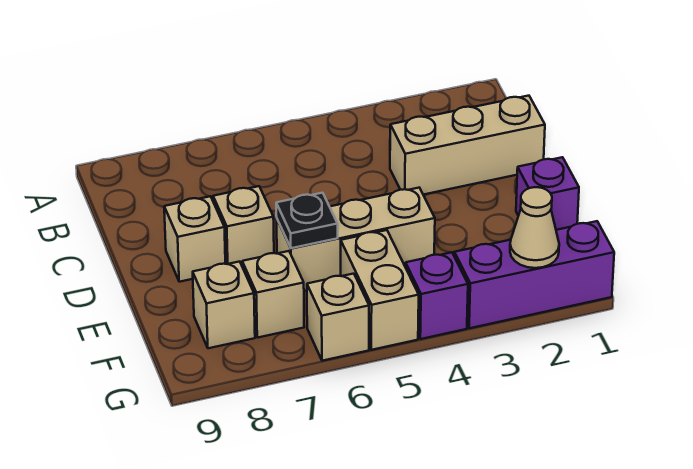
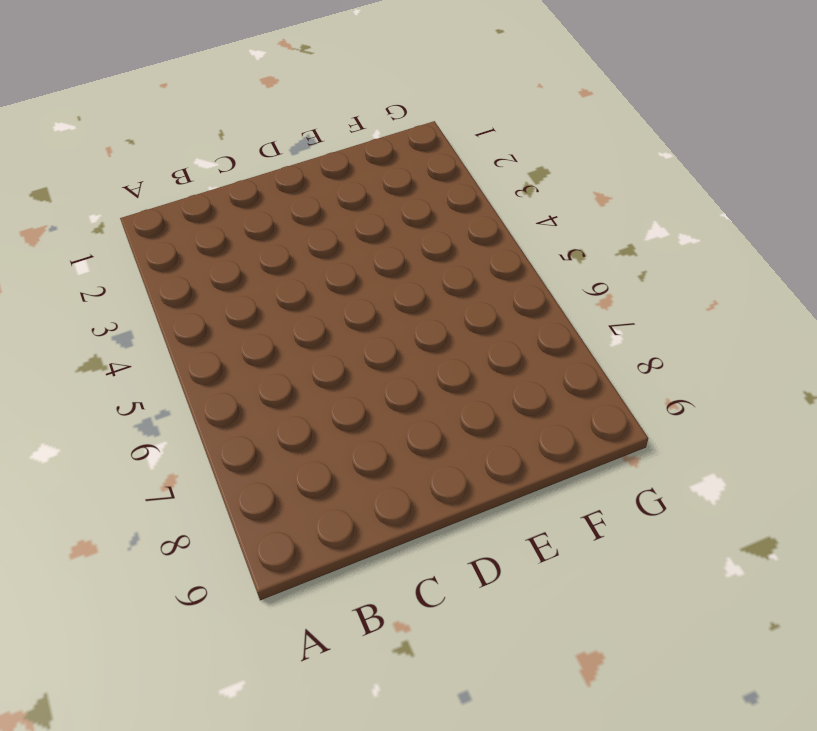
none -> tan 1x3 brick [390,96,545,195]
none -> tan 1x1 brick [213,186,274,265]
none -> tan 1x1 brick [164,196,225,282]

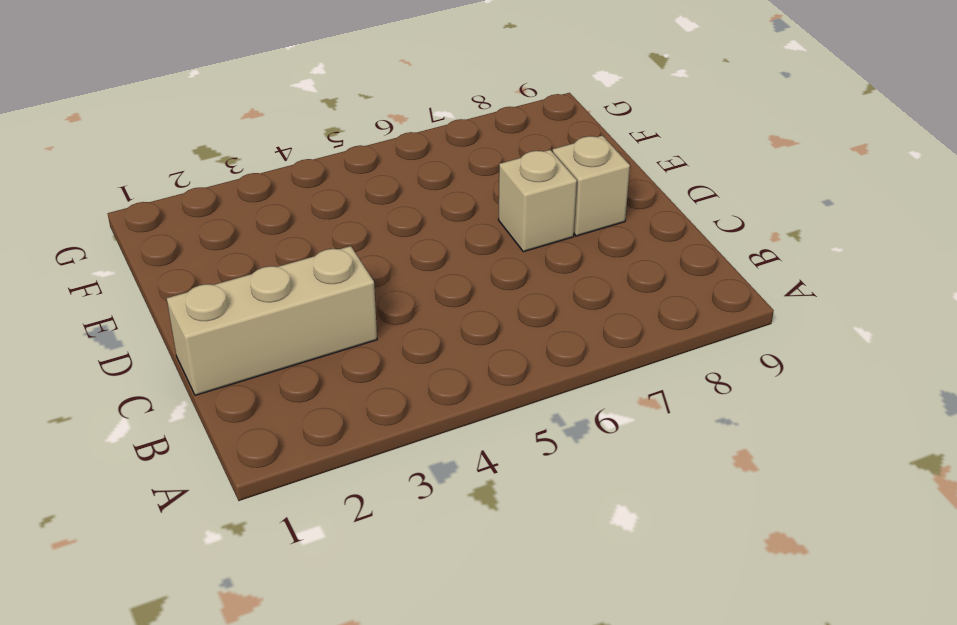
none -> purple 1x1 brick [516,157,579,230]
none -> tan 1x3 brick [277,188,435,291]
none -> tan 1x2 brick [341,230,419,350]

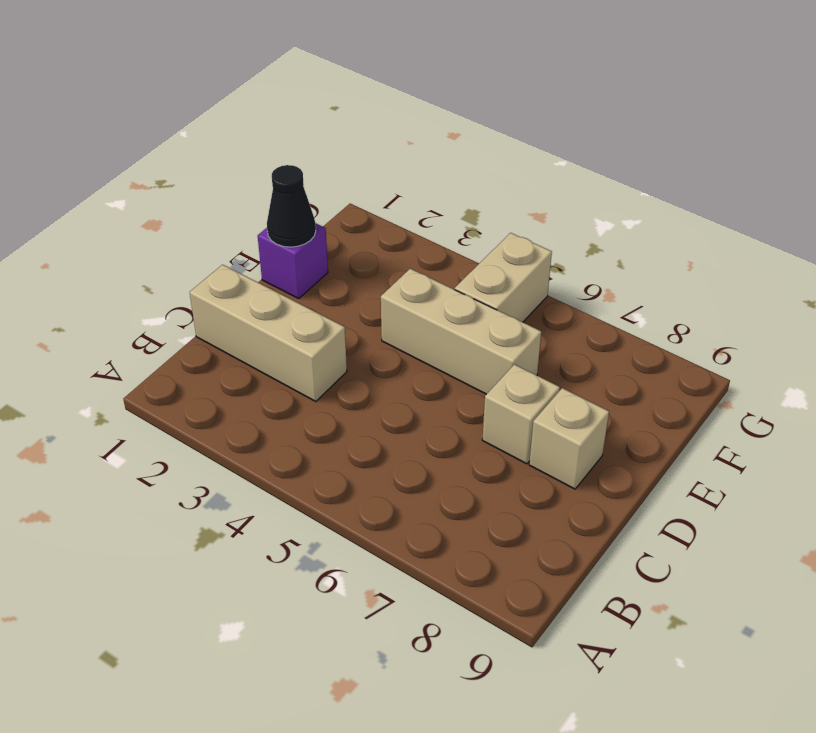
black 1x1 cone [267,165,316,247] -> none
none -> tan 1x1 brick [242,251,304,338]
none -> tan 1x1 brick [193,262,255,348]
none -> purple 1x3 brick [454,221,614,328]

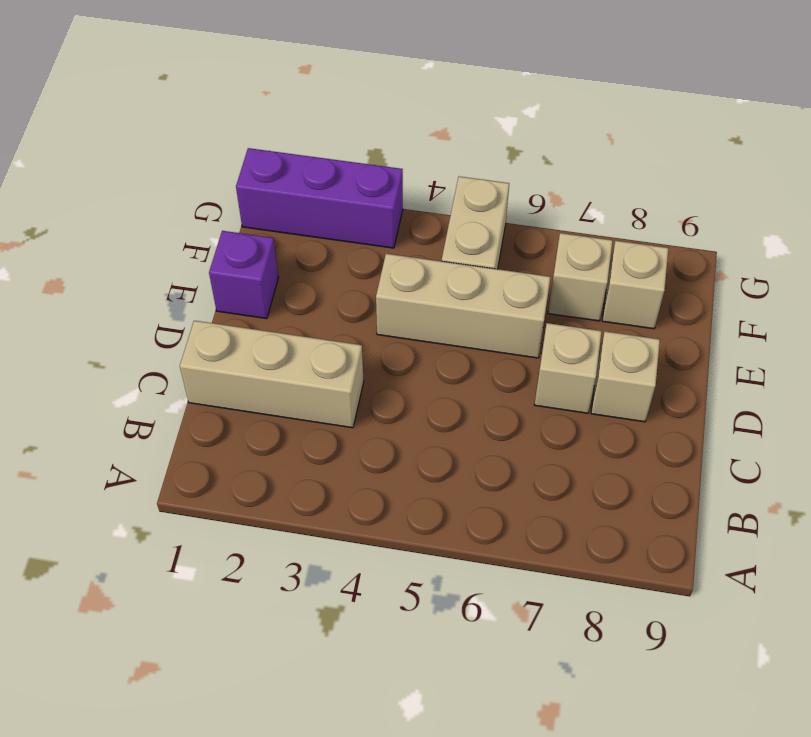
none -> purple 1x1 brick [405,252,468,339]
none -> tan 1x1 brick [307,274,369,361]
none -> black 1x1 plate [276,193,338,248]

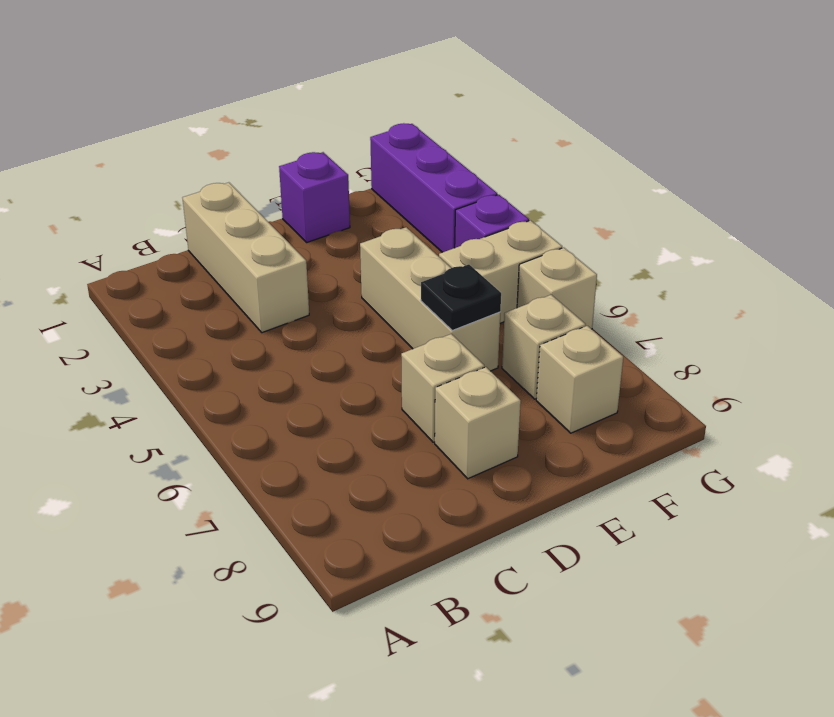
none -> tan 1x1 cone [510,187,559,268]

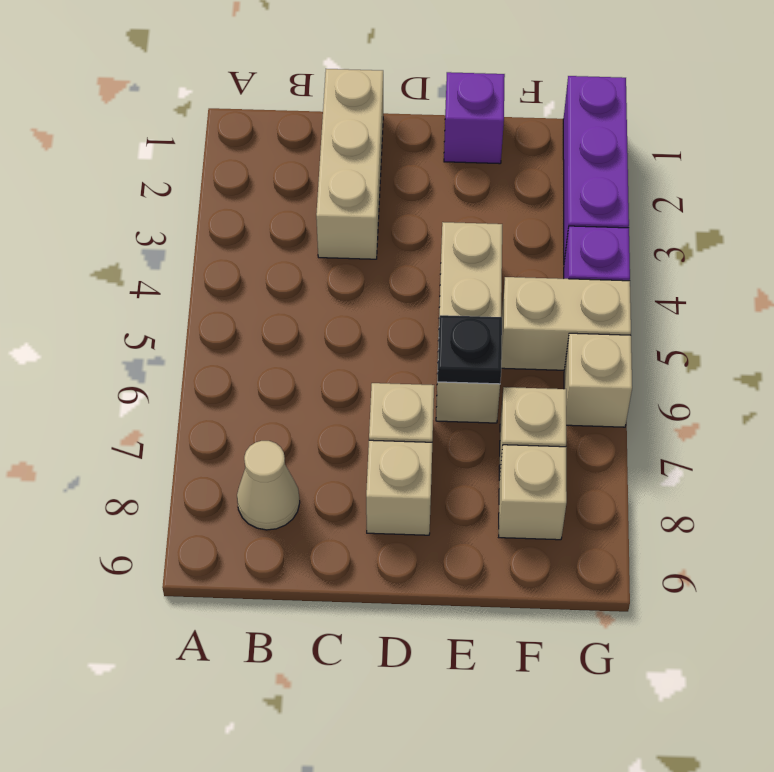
tan 1x1 cone [237,441,300,530] -> tan 1x1 cone moved to [510,187,559,268]

